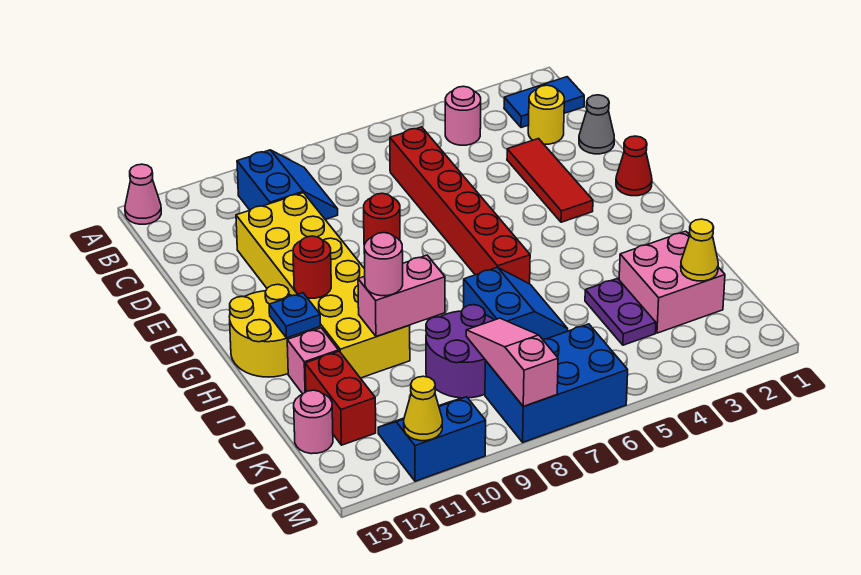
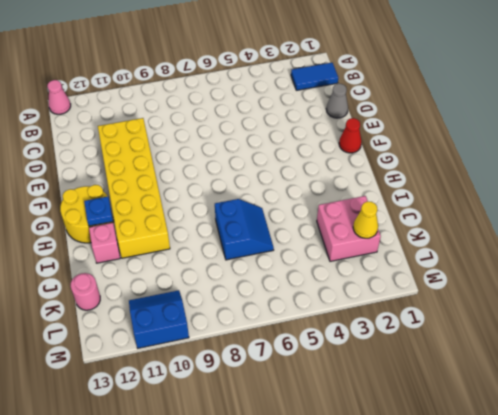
none -> pink 1x1 round brick [445,86,481,145]
none -> blue 2x2 slope [237,150,338,220]
none -> yellow 1x1 round brick [528,85,564,144]

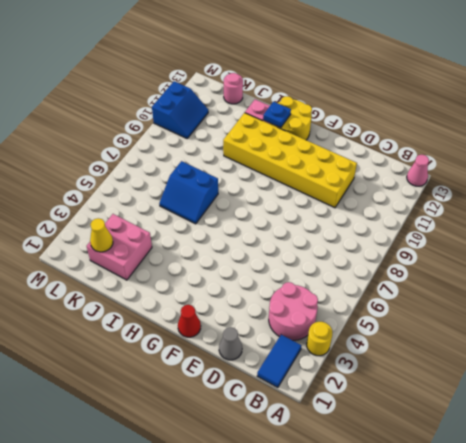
yellow 1x1 round brick [307,322,332,356] -> yellow 1x1 round brick moved to [528,85,564,144]
pink 2x2 round brick [269,282,318,340] -> pink 1x1 round brick [445,86,481,145]
none -> blue 2x2 slope [237,150,338,220]
none -> red 1x6 brick [390,127,530,284]
none -> red 1x3 tile [507,139,593,222]

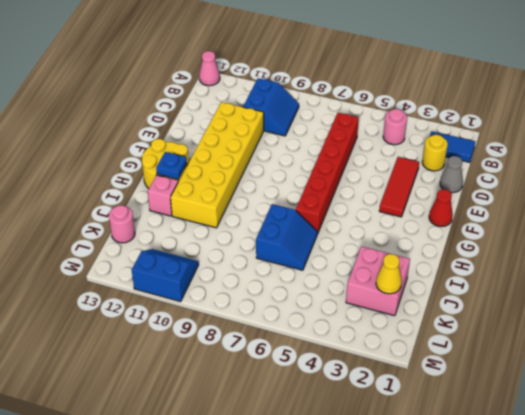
none -> red 1x1 round brick [364,193,400,245]
none -> purple 1x2 plate [585,278,656,345]
none -> purple 2x2 round brick [426,305,494,398]

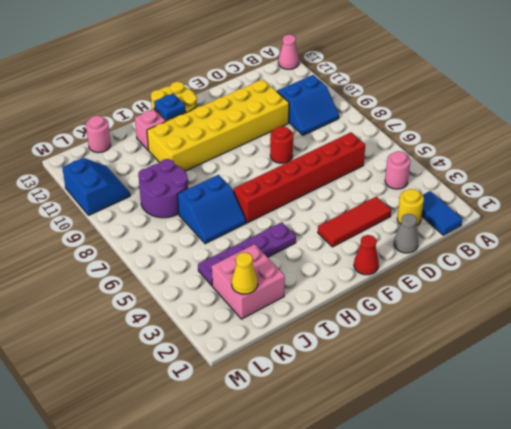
purple 1x4 plate [198,222,296,286] -> purple 1x2 plate [585,278,656,345]
none -> red 1x2 brick [305,351,376,445]
none -> blue 2x3 brick [485,324,628,442]
none -> red 1x1 round brick [293,236,331,298]

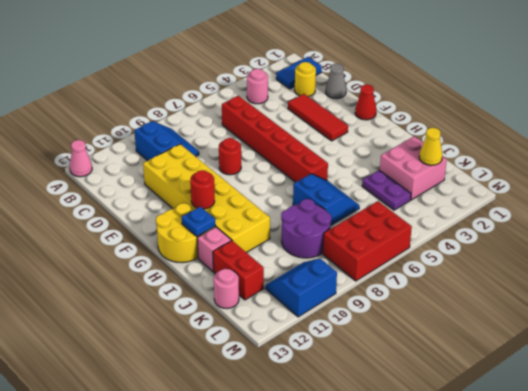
red 2x3 brick [323,201,412,281] -> blue 2x3 brick [485,324,628,442]
none -> pink 1x2 brick [358,255,445,336]
none -> pink 1x3 slope [466,318,558,407]
none -> yellow 1x1 cone [404,376,442,441]

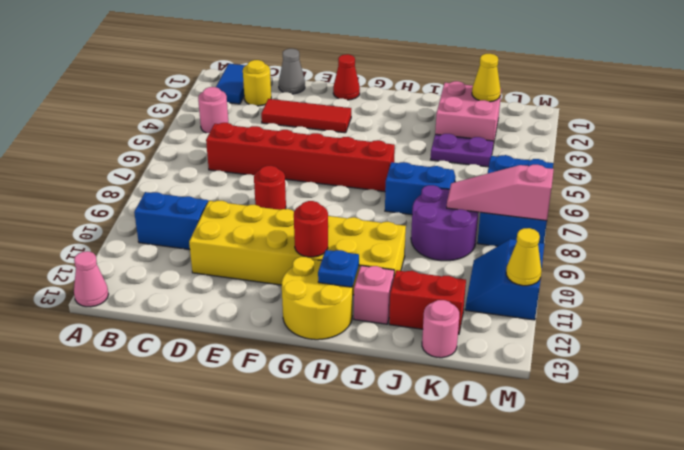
none -> pink 1x2 brick [358,255,445,336]
none -> pink 1x1 round brick [364,233,403,296]

